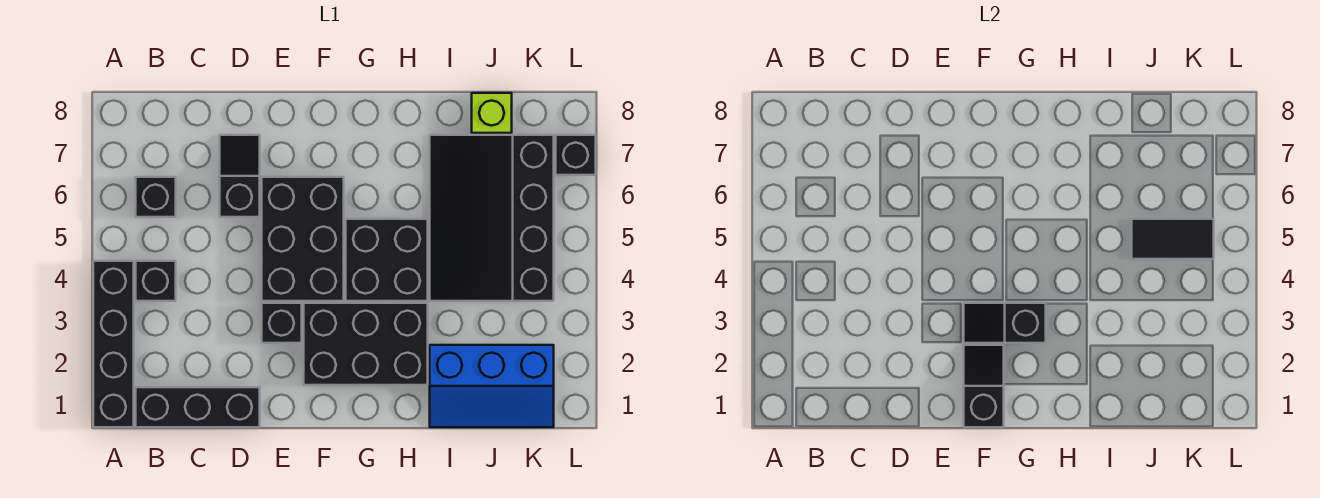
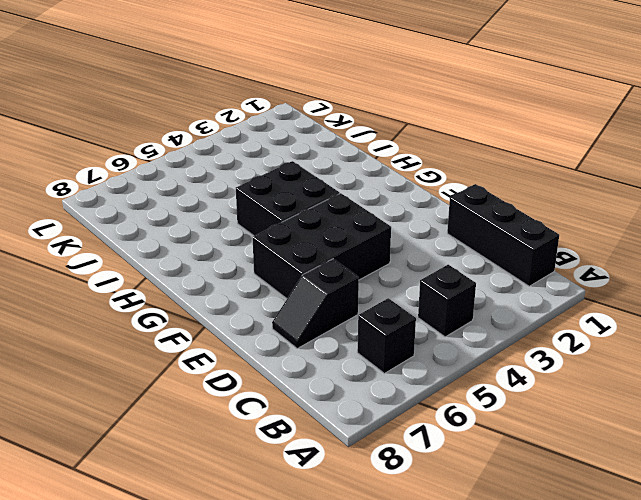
none -> black 1x4 brick [93,261,134,427]
none -> black 1x1 brick [262,303,302,343]
none -> black 2x3 brick [304,303,428,385]

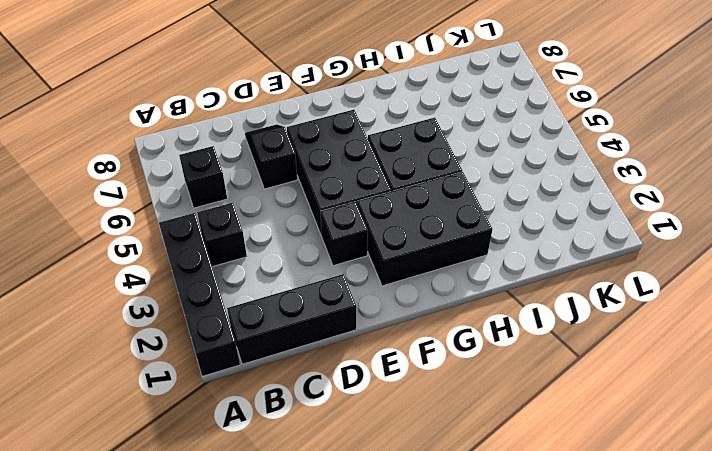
none -> blue 2x3 slope [430,345,554,427]
none -> black 3x4 slope [430,135,554,301]
none -> lime 1x1 brick [472,93,512,133]

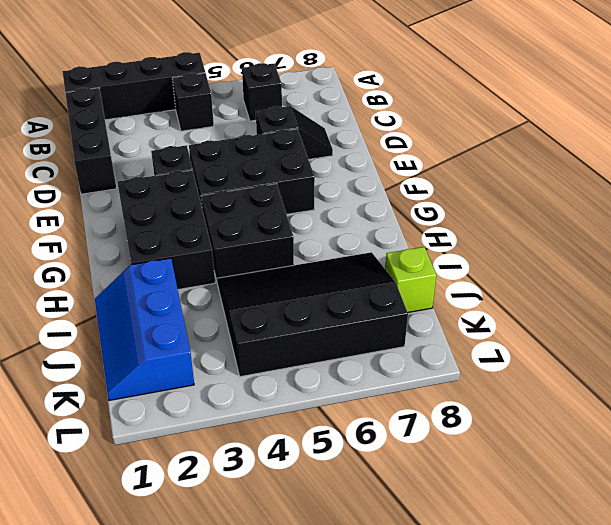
none -> black 1x1 brick [556,135,596,175]
none -> black 1x2 slope [964,345,1004,427]
none -> black 1x2 slope [964,303,1046,343]

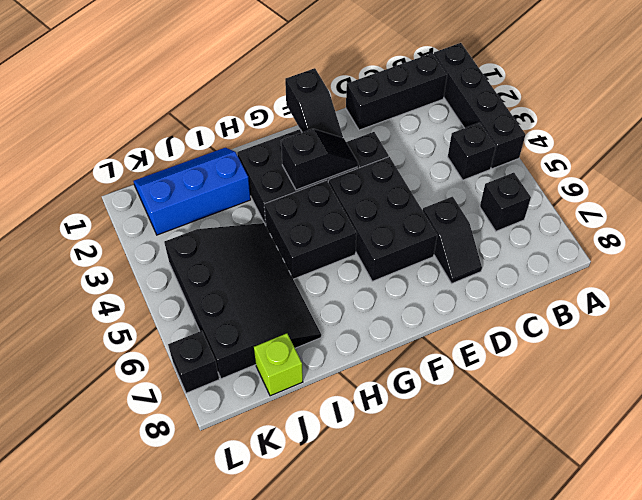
none -> black 1x2 tile [1132,219,1214,259]

